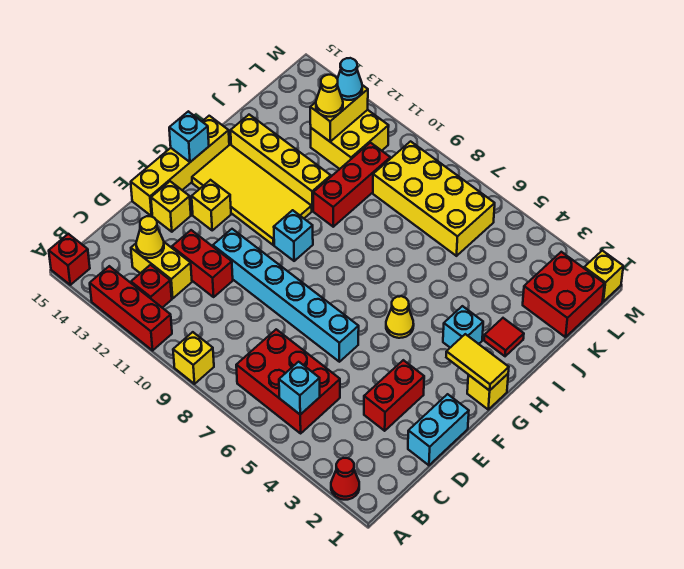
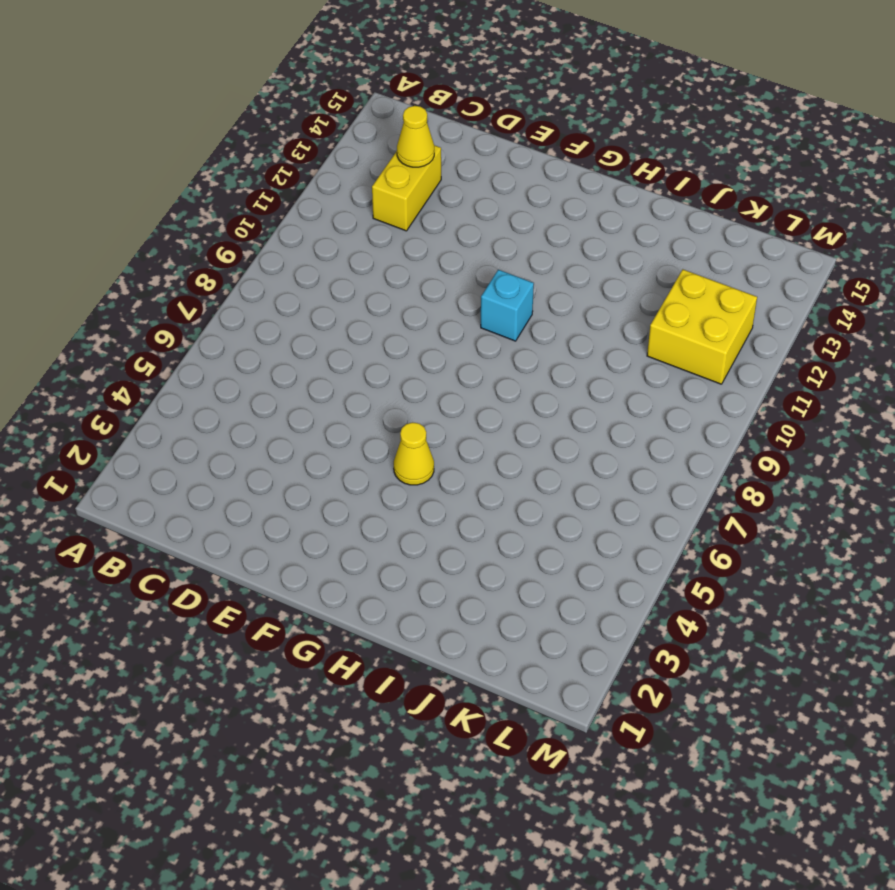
none -> red 1x1 cone [331,458,359,500]
none -> yellow 1x1 brick [173,332,214,384]
none -> red 1x3 brick [90,266,172,350]
none -> red 1x1 brick [49,234,90,285]

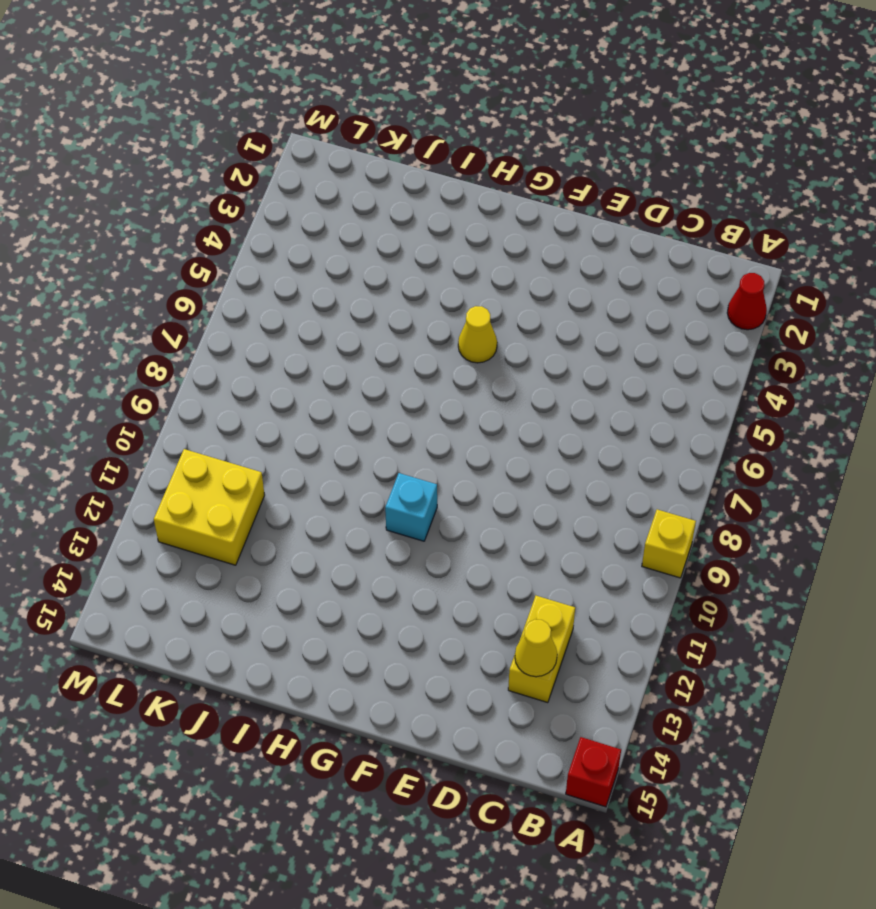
none -> red 1x3 brick [90,266,172,350]
none -> red 2x3 brick [236,329,340,433]
none -> red 1x1 brick [131,265,172,308]
none -> cyan 1x2 brick [408,394,469,465]

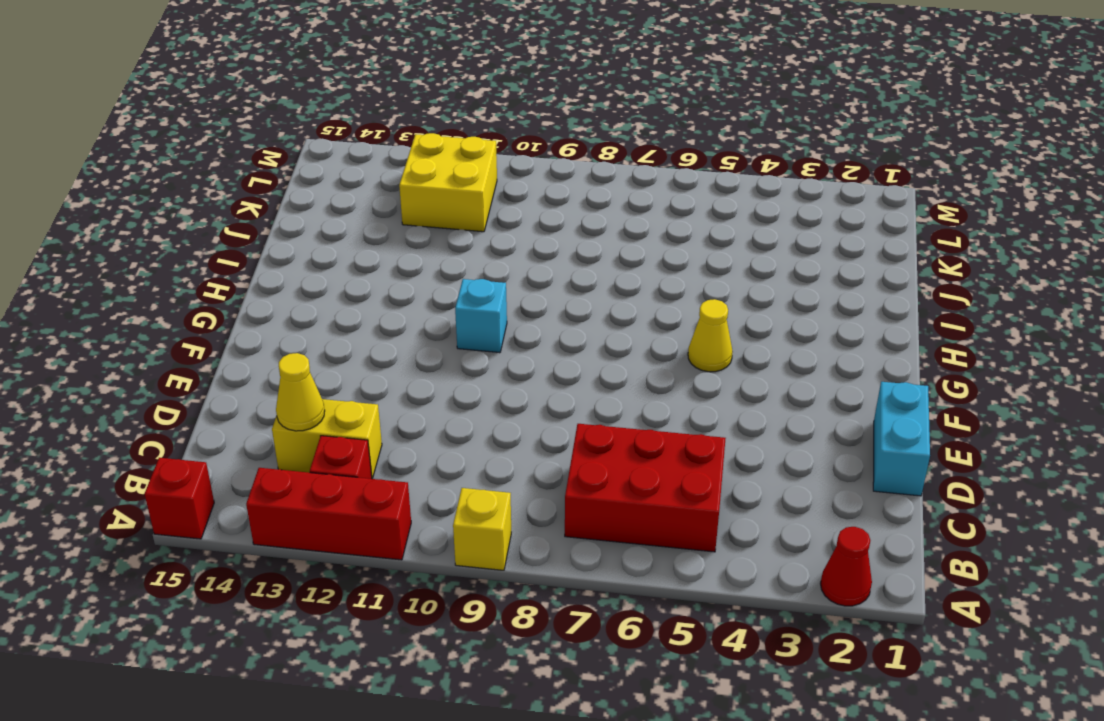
none -> red 1x2 brick [364,360,424,431]
none -> red 1x2 brick [172,230,233,297]
none -> cyan 1x6 brick [213,229,359,362]
none -> yellow 1x1 brick [151,181,191,232]

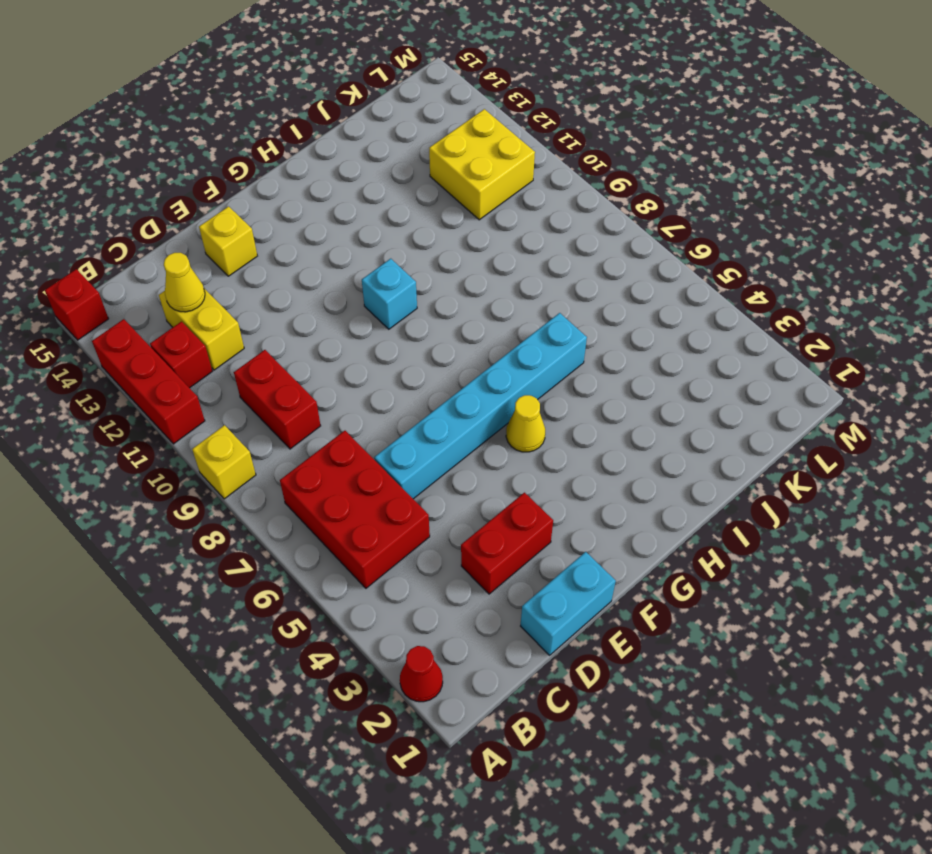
red 1x2 brick [234,350,321,449] -> red 1x2 brick moved to [172,230,233,297]
cyan 1x6 brick [374,313,587,499] -> cyan 1x6 brick turned to [213,229,359,362]
none -> yellow 1x4 brick [131,116,229,216]
none -> yellow 1x1 brick [192,180,231,230]
none -> yellow 1x1 brick [467,374,508,409]
none -> yellow 2x4 tile [192,145,312,245]

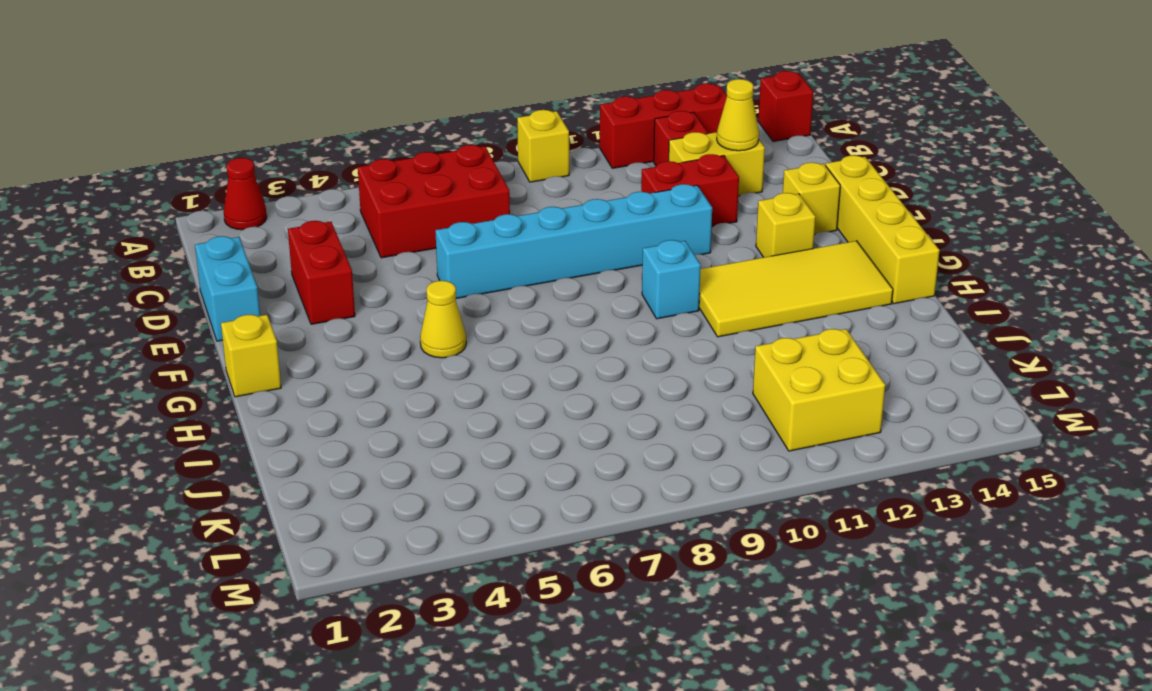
none -> cyan 1x1 brick [443,306,483,348]
none -> red 1x1 tile [484,318,524,356]
none -> red 1x3 brick [313,143,390,227]
none -> yellow 1x4 brick [231,115,331,211]

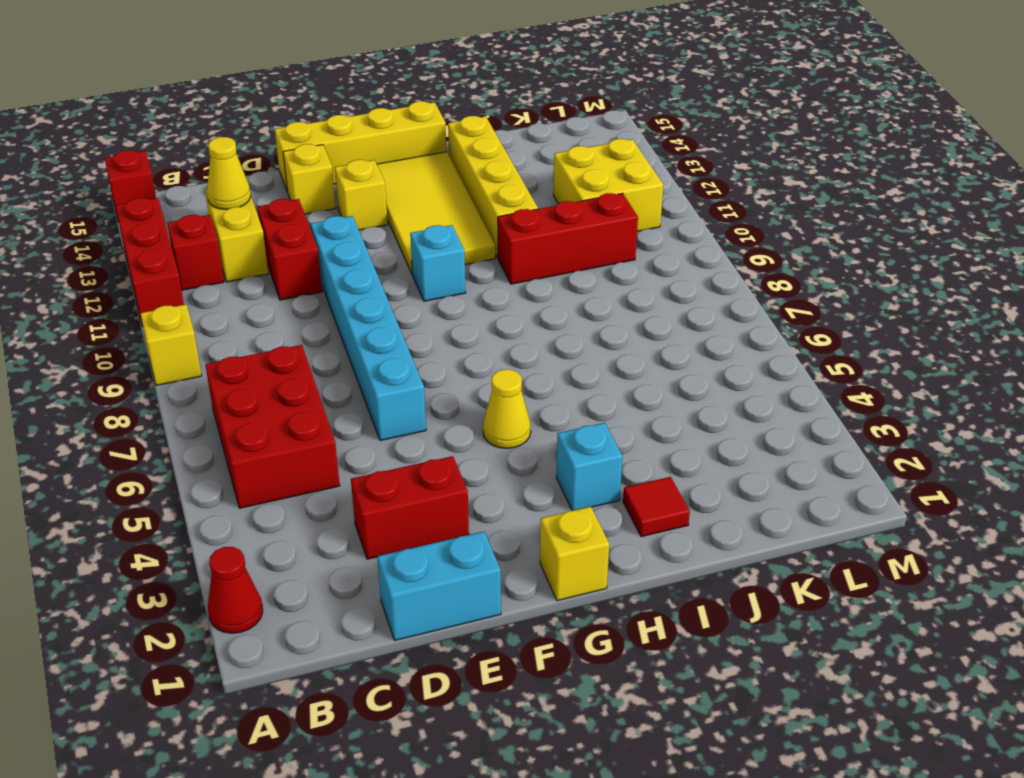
none -> red 2x2 brick [523,252,604,337]
none -> yellow 2x4 brick [373,141,495,256]
none -> yellow 1x1 brick [584,251,623,302]
none -> cyan 1x1 brick [279,362,320,415]

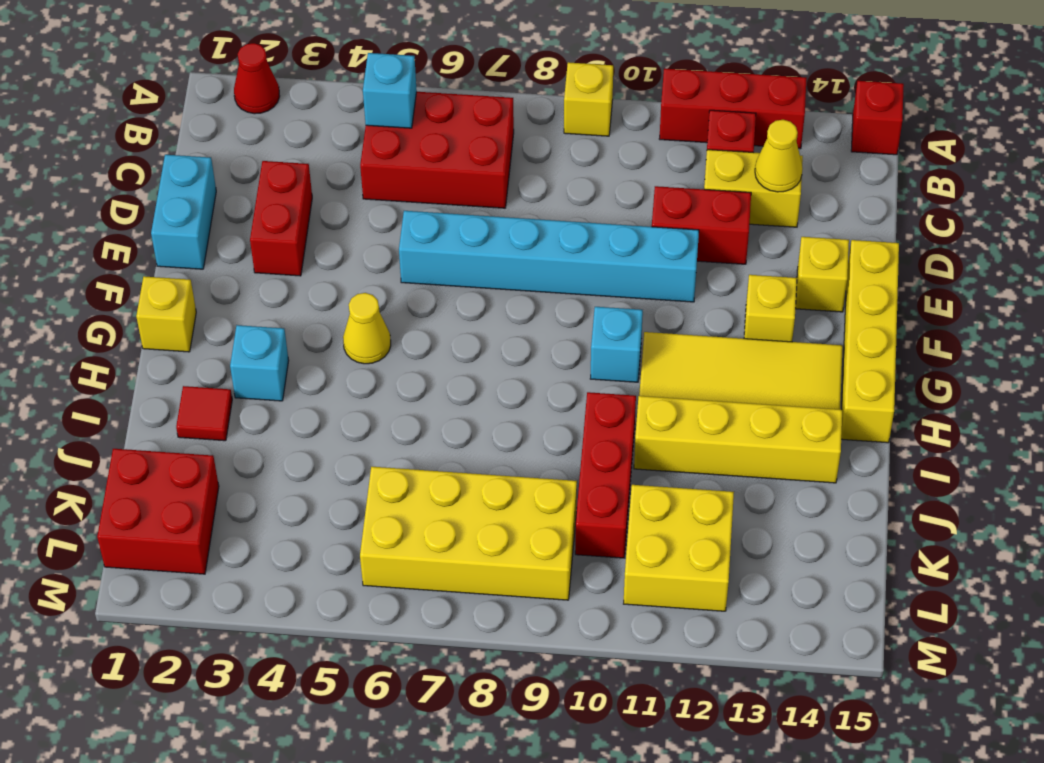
none -> yellow 1x1 brick [584,251,623,302]
none -> yellow 1x2 tile [446,334,509,391]
none -> cyan 1x1 brick [169,111,209,162]
none -> yellow 1x2 brick [310,85,368,142]

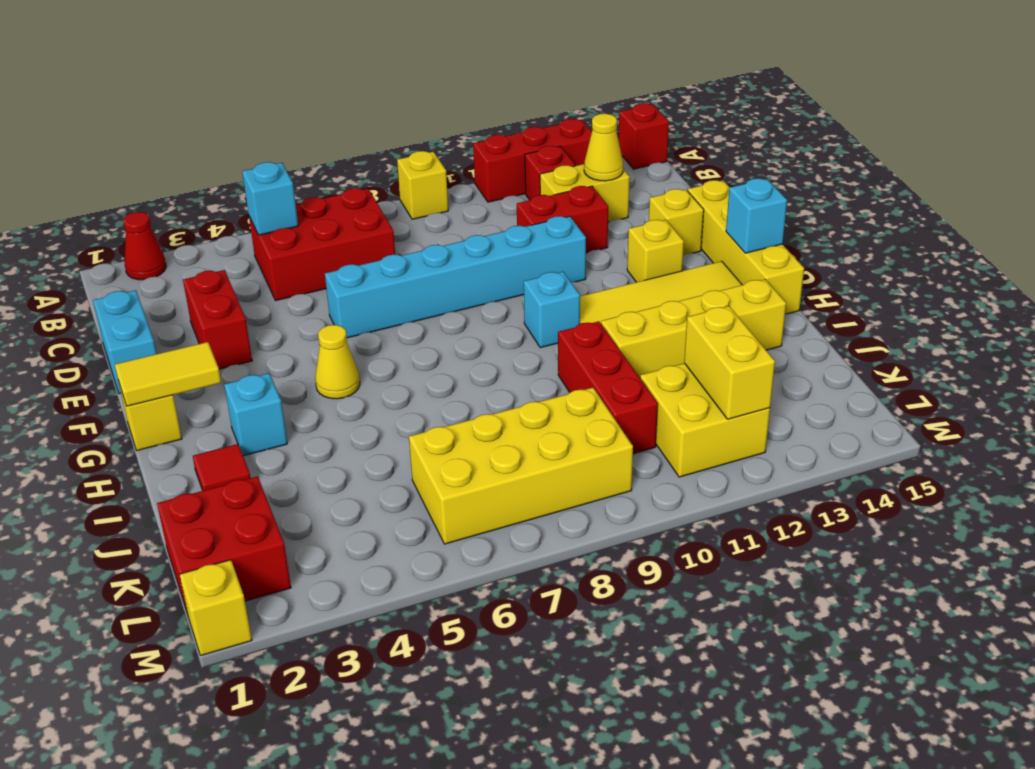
none -> yellow 1x1 cone [316,75,343,117]
none -> cyan 1x1 cone [337,58,362,100]

